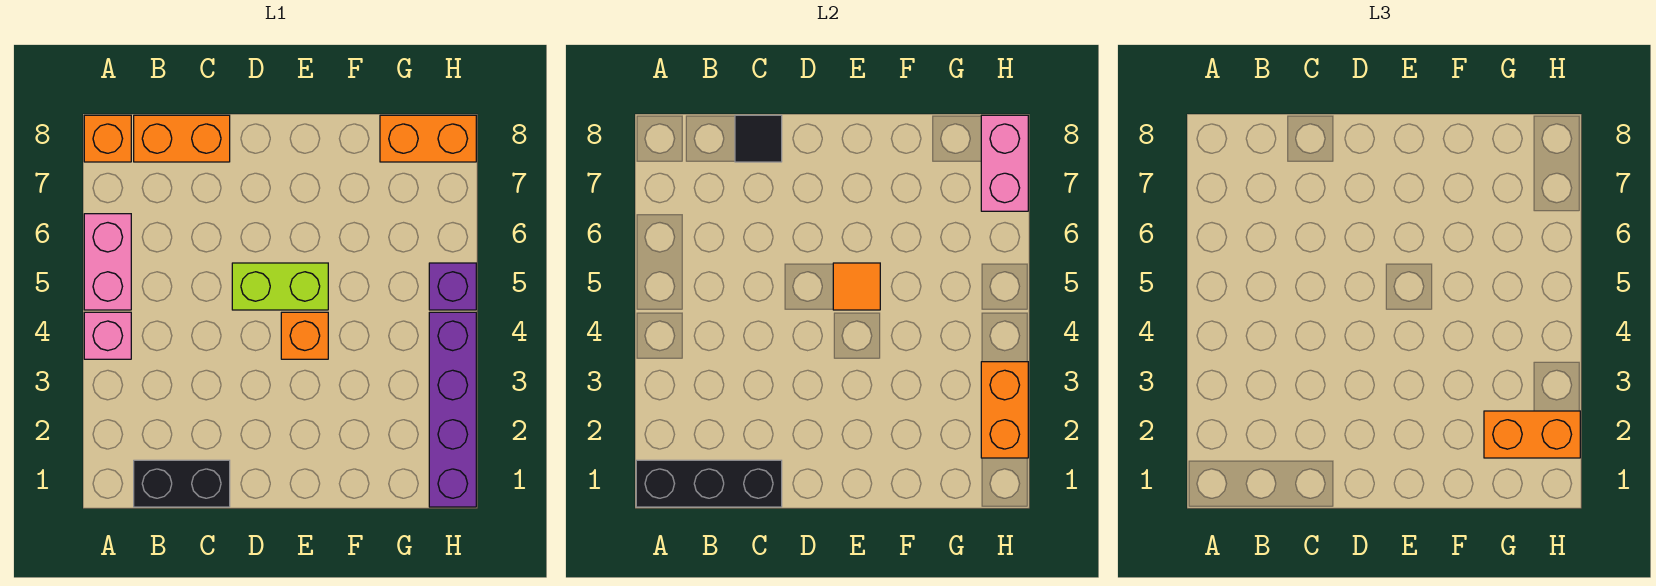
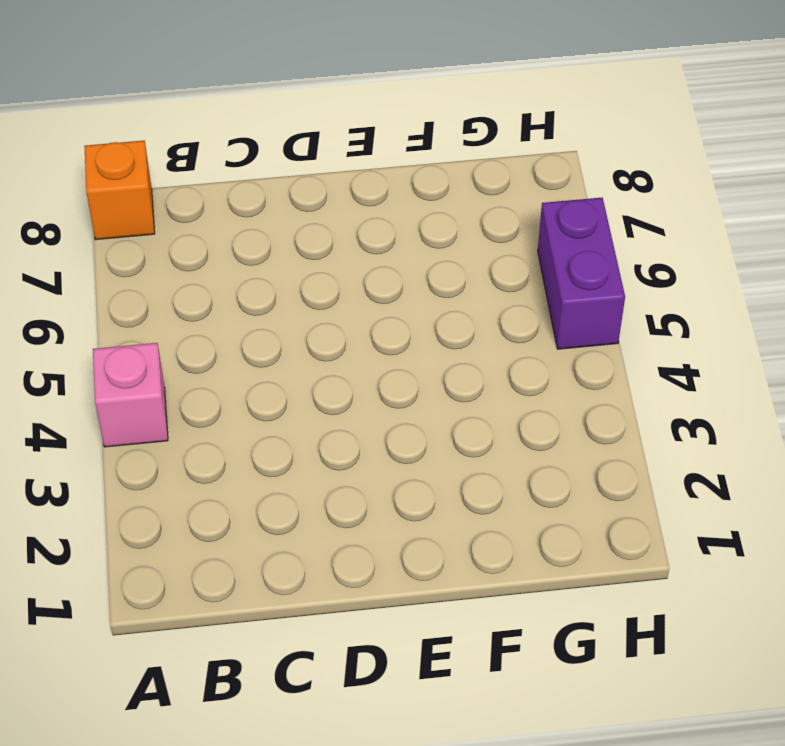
purple 1x2 brick [538,198,625,349] -> purple 1x1 brick [429,263,476,310]
none -> pink 1x2 brick [84,214,131,310]
none -> black 1x2 brick [134,460,230,507]
none -> orange 1x2 brick [134,115,230,162]

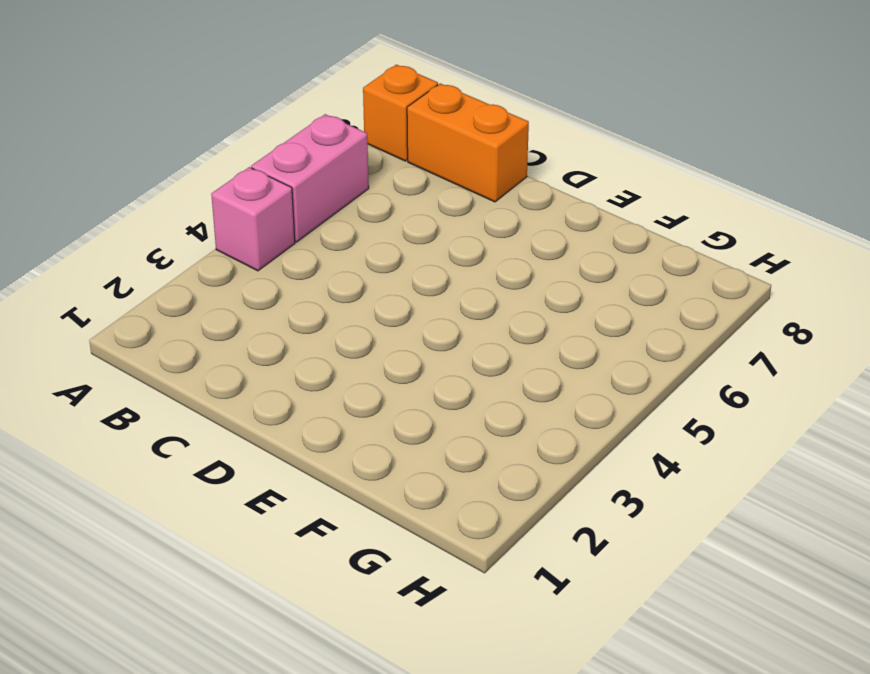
none -> black 1x2 brick [134,460,230,507]
none -> lime 1x2 brick [232,263,328,310]
none -> orange 1x1 brick [281,312,328,359]

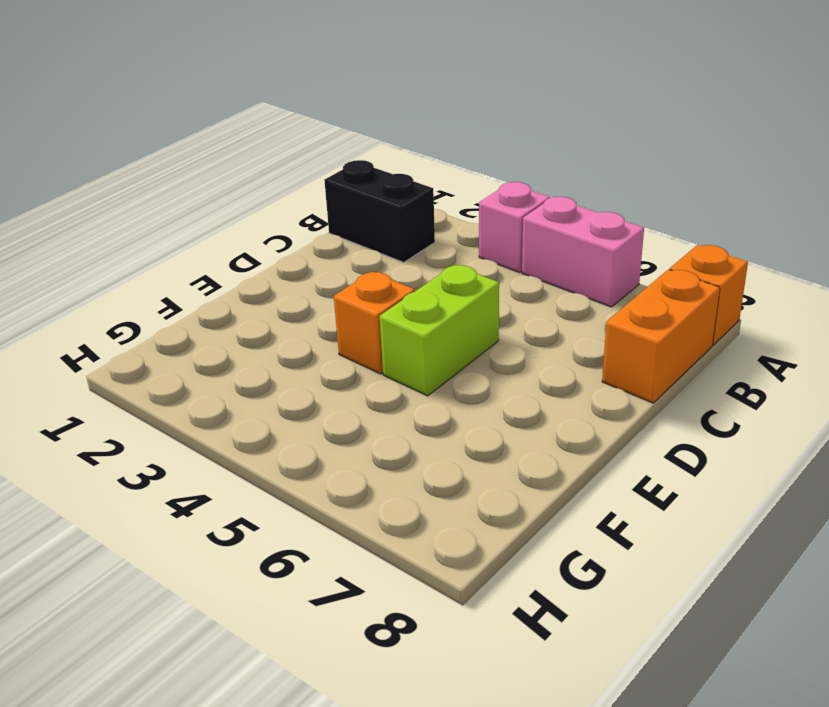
black 1x2 brick [324,160,435,262] -> black 1x2 brick turned to [134,460,230,507]
none -> orange 1x2 brick [380,115,476,162]
none -> purple 1x4 brick [429,312,476,507]
none -> purple 1x1 brick [429,263,476,310]

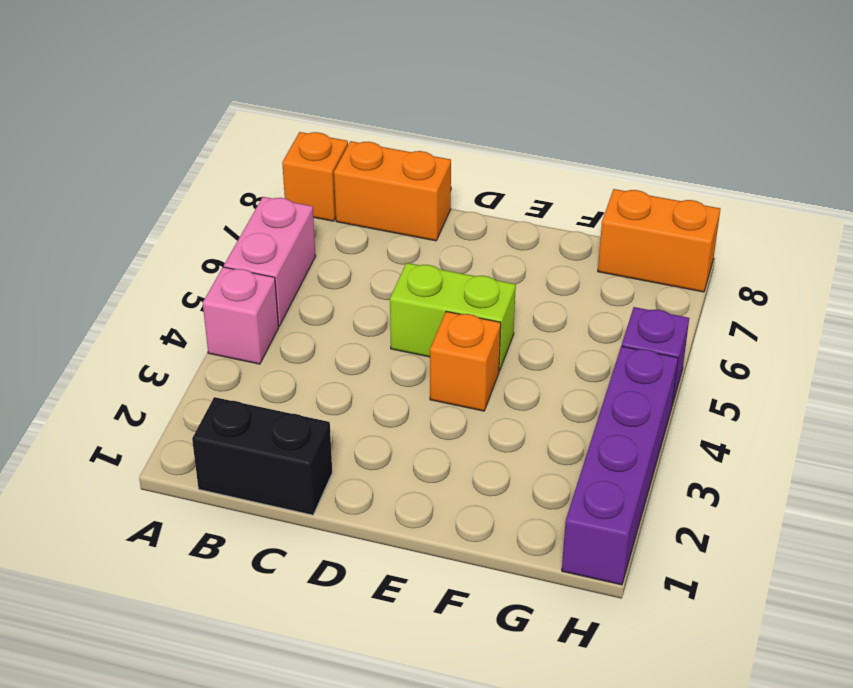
none -> black 1x3 brick [636,460,782,507]
none -> black 1x1 tile [735,115,782,162]
none -> orange 1x1 tile [833,263,880,310]

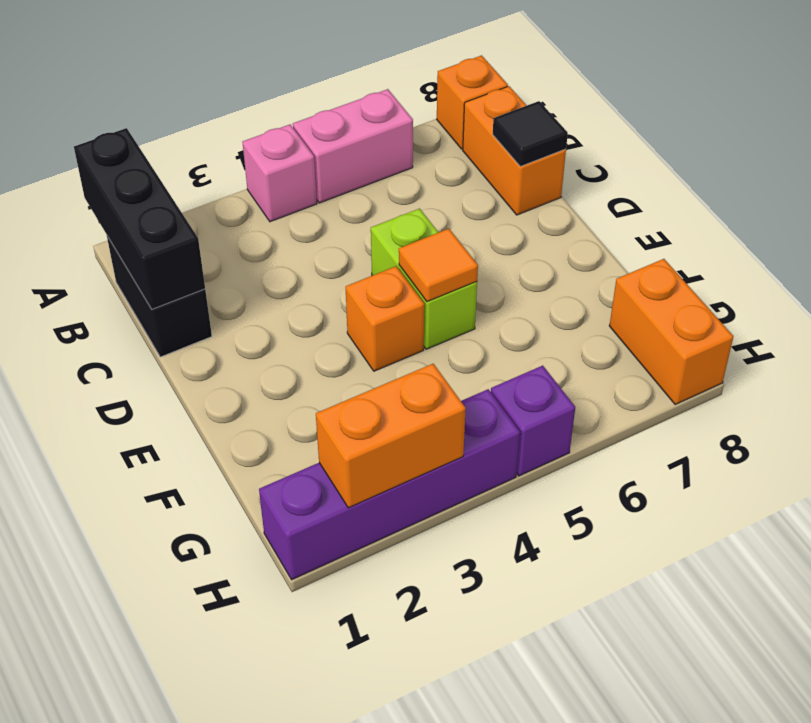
none -> pink 1x2 brick [981,115,1028,211]
none -> orange 1x2 brick [1484,411,1580,458]

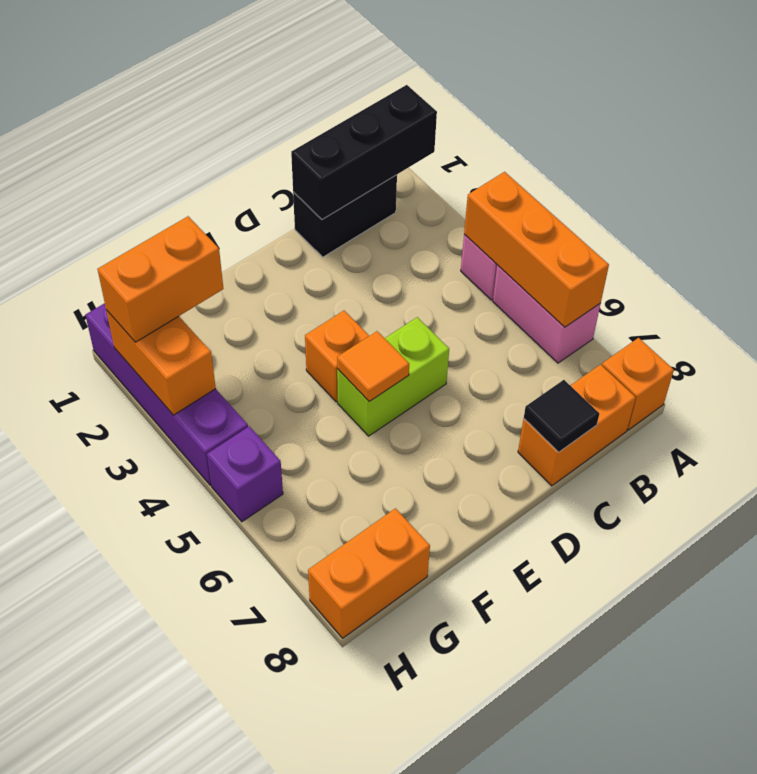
orange 1x3 brick [464,172,609,327] -> none
none -> pink 1x2 brick [981,115,1028,211]

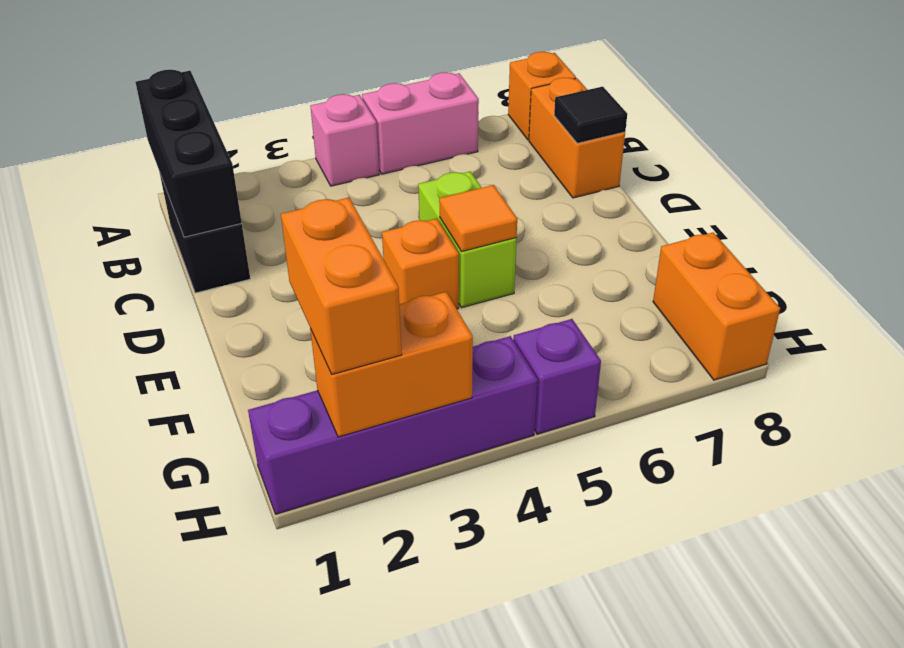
none -> pink 1x2 brick [981,115,1028,211]

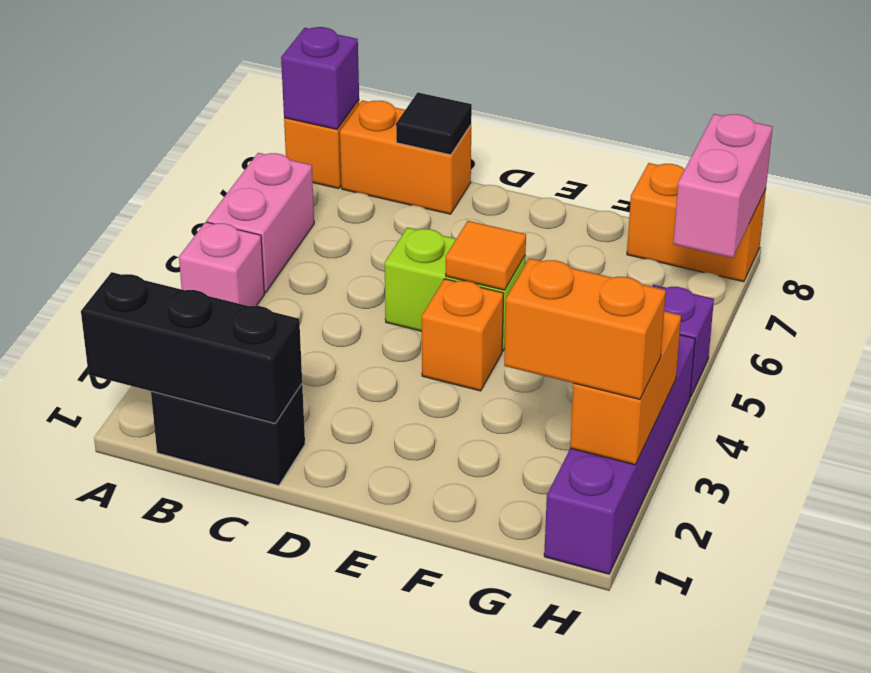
purple 1x1 brick [281,27,359,129] -> none

